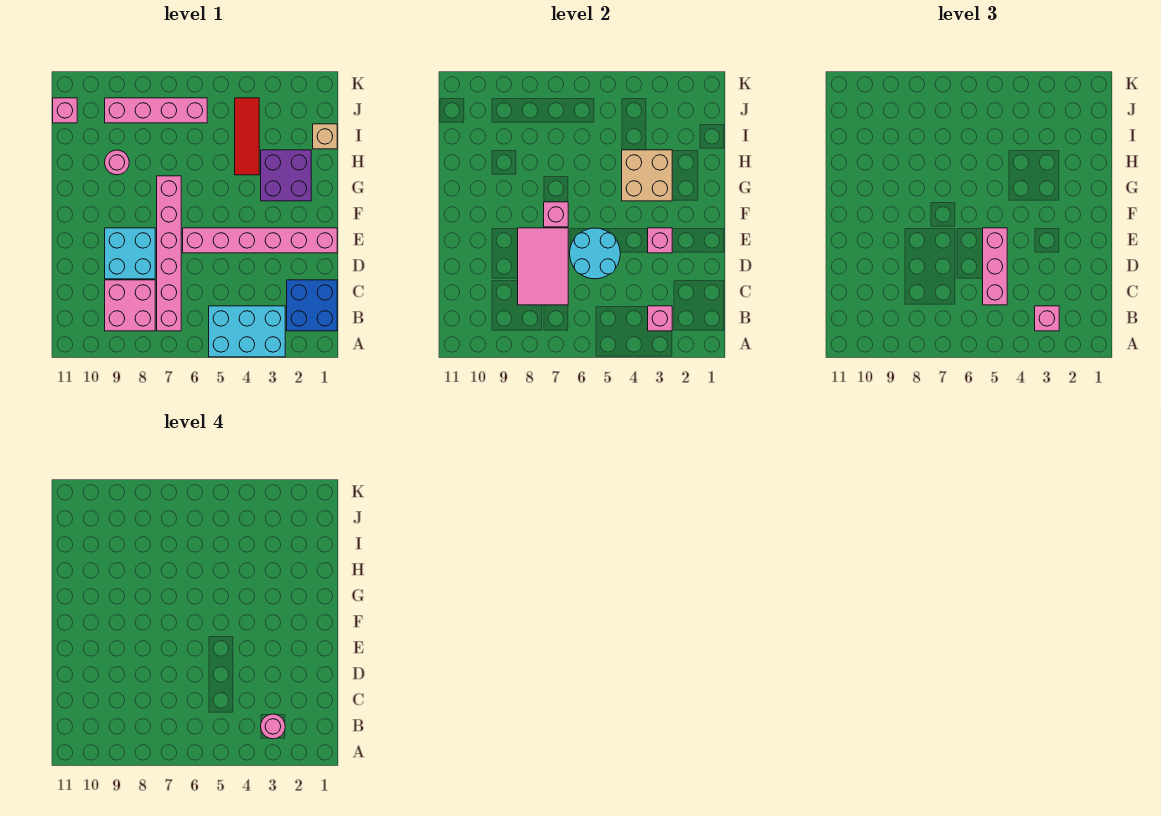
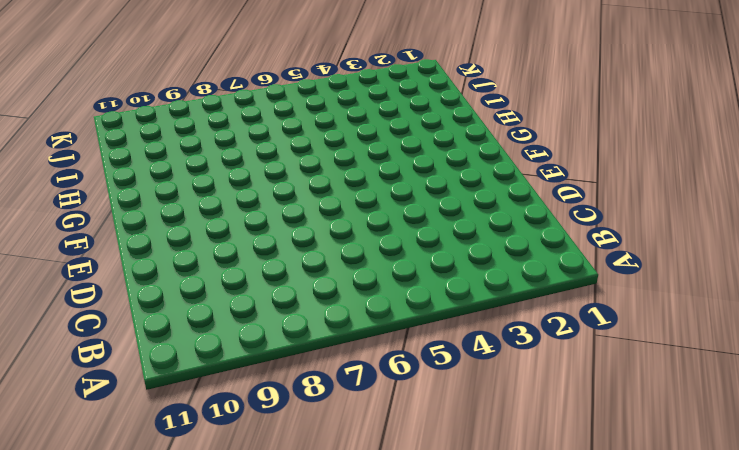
none -> cyan 2x3 brick [209,306,285,357]
none -> blue 2x2 brick [287,280,337,331]
none -> pink 1x6 brick [157,176,181,331]

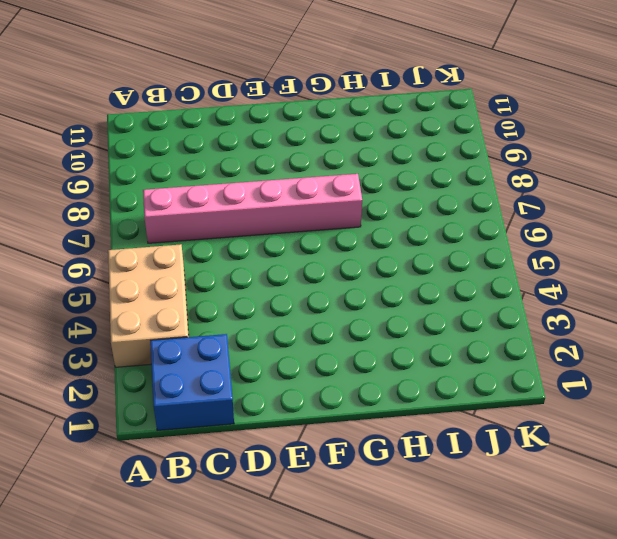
tan 2x3 brick [108,244,189,367] -> cyan 2x3 brick [209,306,285,357]
none -> pink 2x2 brick [105,280,155,331]
none -> cyan 2x2 brick [105,228,155,279]
none -> pink 1x6 brick [183,228,337,253]

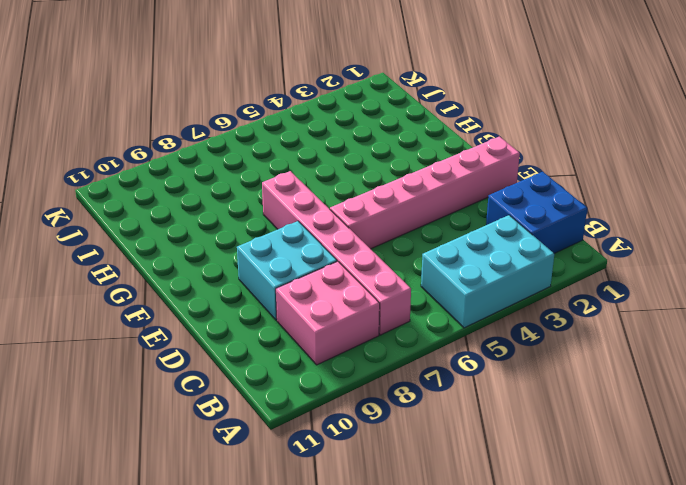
none -> purple 2x2 brick [261,150,311,201]
none -> red 1x3 tile [235,98,259,175]
none -> pink 1x1 round brick [105,150,129,175]

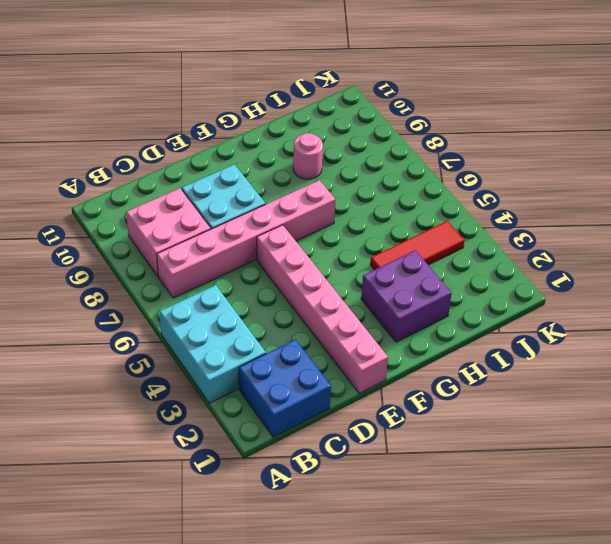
none -> tan 1x1 brick [313,124,337,149]
none -> pink 1x4 brick [105,98,207,123]
none -> pink 1x1 brick [53,98,77,123]

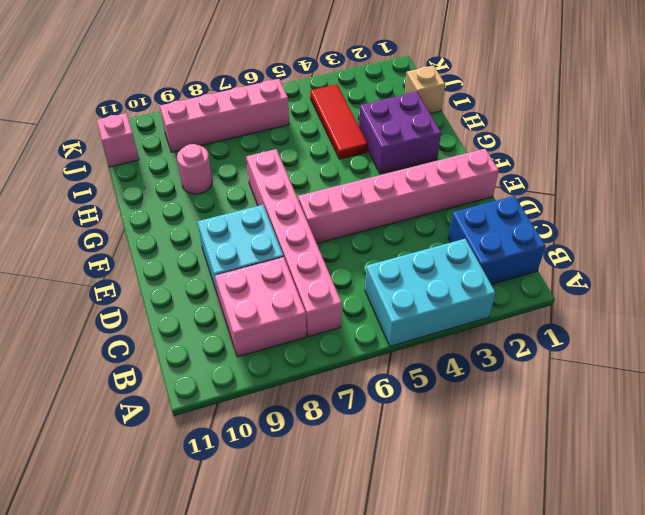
none -> pink 1x1 brick [648,306,672,331]
none -> pink 2x3 tile [518,228,568,305]
none -> cyan 2x2 round brick [570,228,620,279]

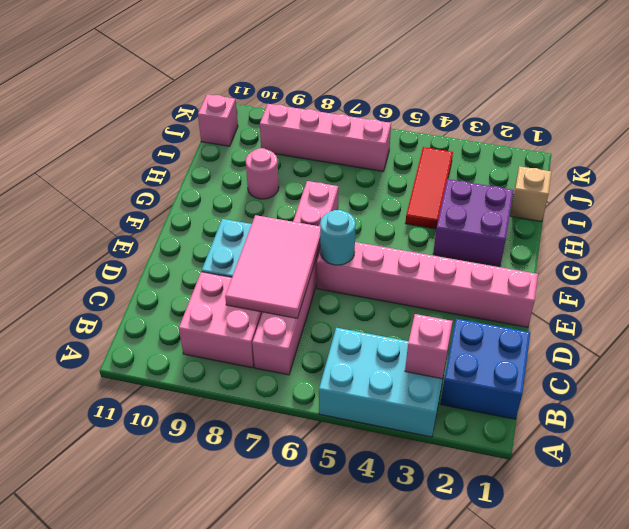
cyan 1x1 round brick [320,210,356,265] -> cyan 2x2 round brick [570,228,620,279]
none -> pink 1x1 brick [648,228,672,253]
none -> pink 1x1 brick [544,202,568,227]
none -> tan 2x2 brick [622,150,672,201]

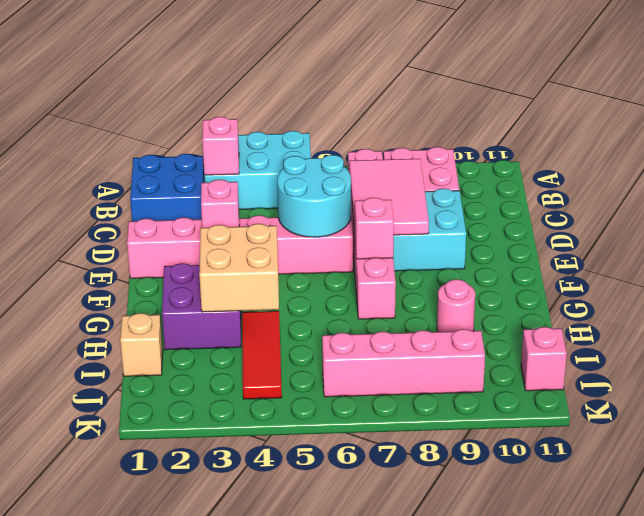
none -> pink 1x1 brick [1035,306,1059,331]
none -> pink 1x3 brick [983,228,1007,305]
none -> pink 1x1 round brick [261,714,285,739]

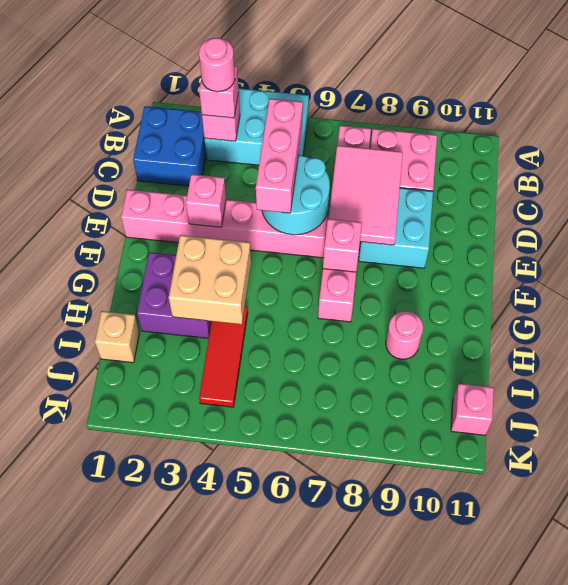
none -> pink 1x4 brick [105,98,207,123]

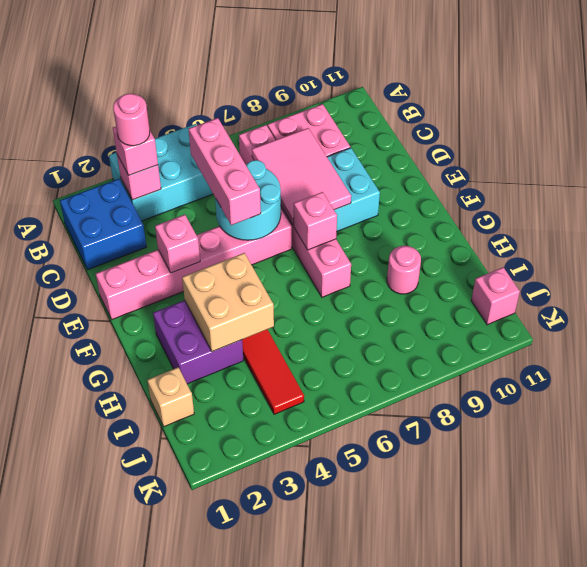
none -> pink 1x4 brick [105,98,207,123]

